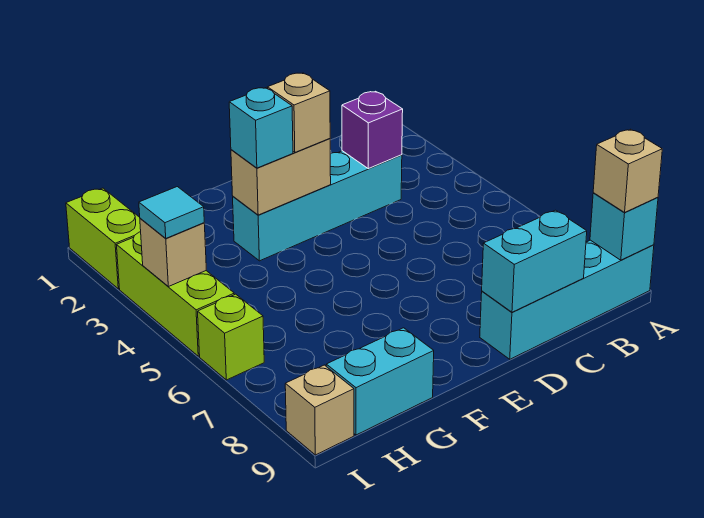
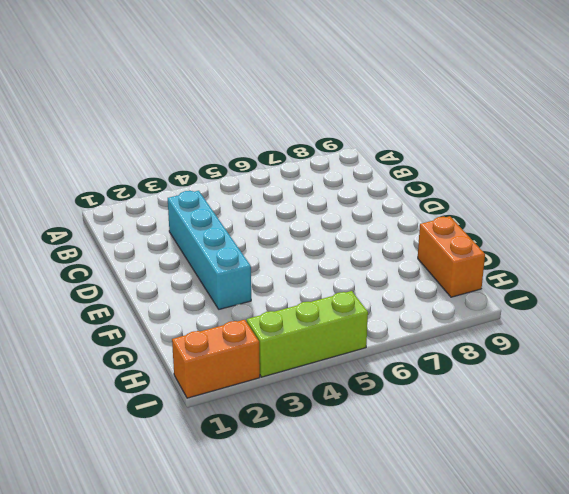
orange 1x2 brick [418,216,485,297] -> cyan 1x2 brick [326,328,434,435]
orange 1x2 brick [172,320,260,398] -> lime 1x2 brick [66,188,141,289]
none -> cyan 1x4 brick [480,240,654,359]
none -> lime 1x1 brick [198,294,264,380]
none -> tan 1x1 brick [285,365,354,455]

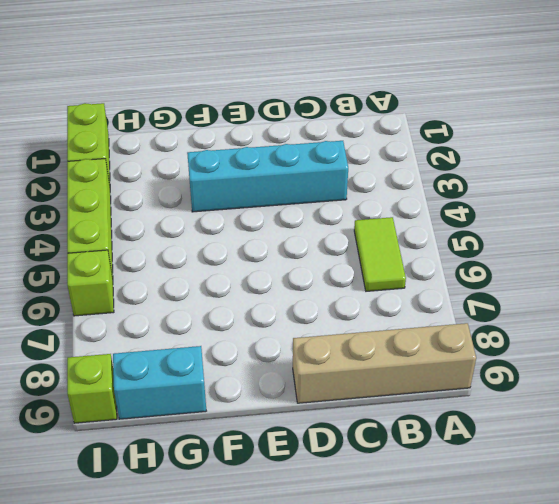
tan 1x4 brick [293,323,476,403] -> cyan 1x4 brick [480,240,654,359]
lime 1x2 tile [354,217,406,291] -> none
lime 1x1 brick [67,354,117,423] -> tan 1x1 brick [285,365,354,455]
none -> cyan 1x1 brick [590,193,658,260]
none -> purple 1x1 brick [342,91,403,169]
none -> cyan 1x2 brick [482,210,587,312]

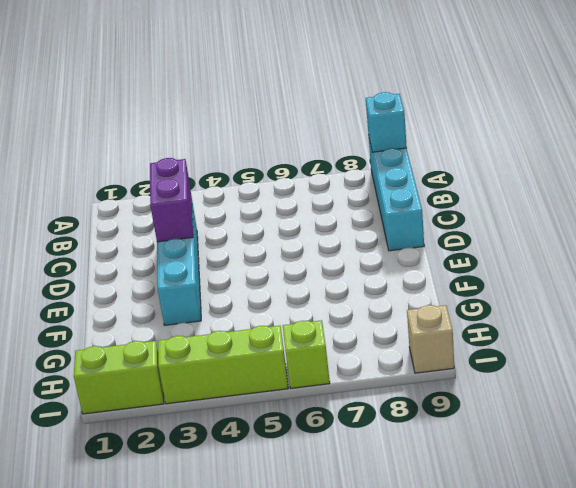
purple 1x2 brick [150,158,193,242] -> purple 1x1 brick [342,91,403,169]
none -> cyan 1x2 brick [326,328,434,435]
none -> cyan 1x2 brick [482,210,587,312]
none -> tan 1x2 brick [231,139,331,215]

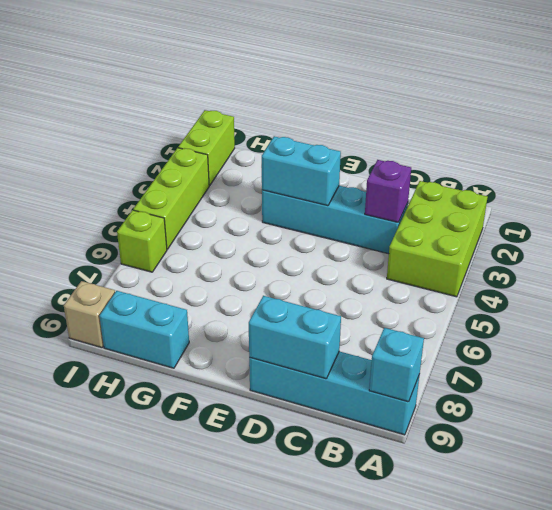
lime 2x3 brick [387,181,488,297] -> none
cyan 1x2 brick [262,136,341,206] -> tan 1x2 brick [231,139,331,215]
none -> tan 1x1 brick [140,218,206,287]
none -> tan 1x1 brick [593,129,662,212]
none -> tan 1x1 brick [268,73,330,152]

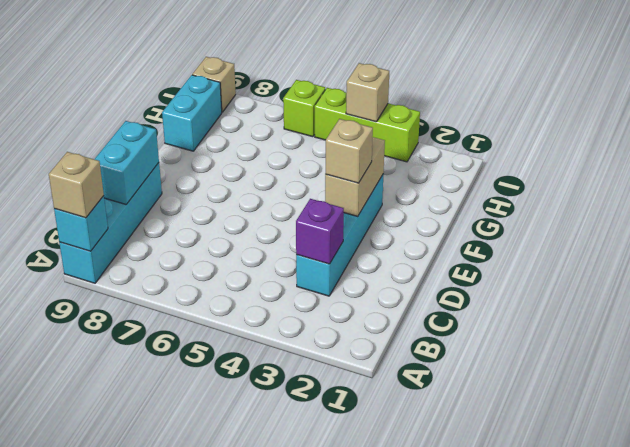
none -> lime 1x2 brick [66,188,141,289]
none -> cyan 1x1 brick [229,88,293,168]
none -> cyan 1x1 tile [139,187,204,238]

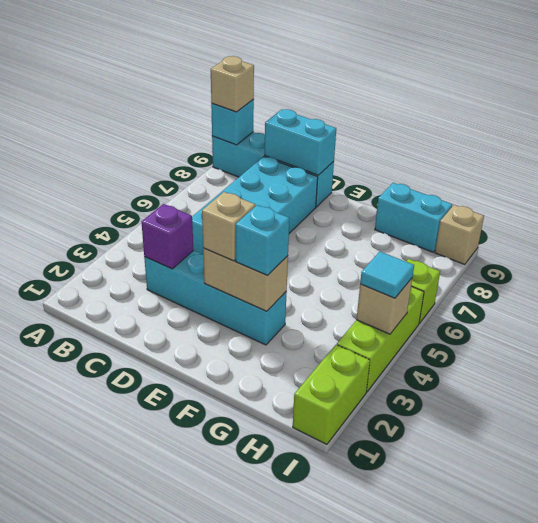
cyan 2x4 brick [192,157,318,254] -> none

